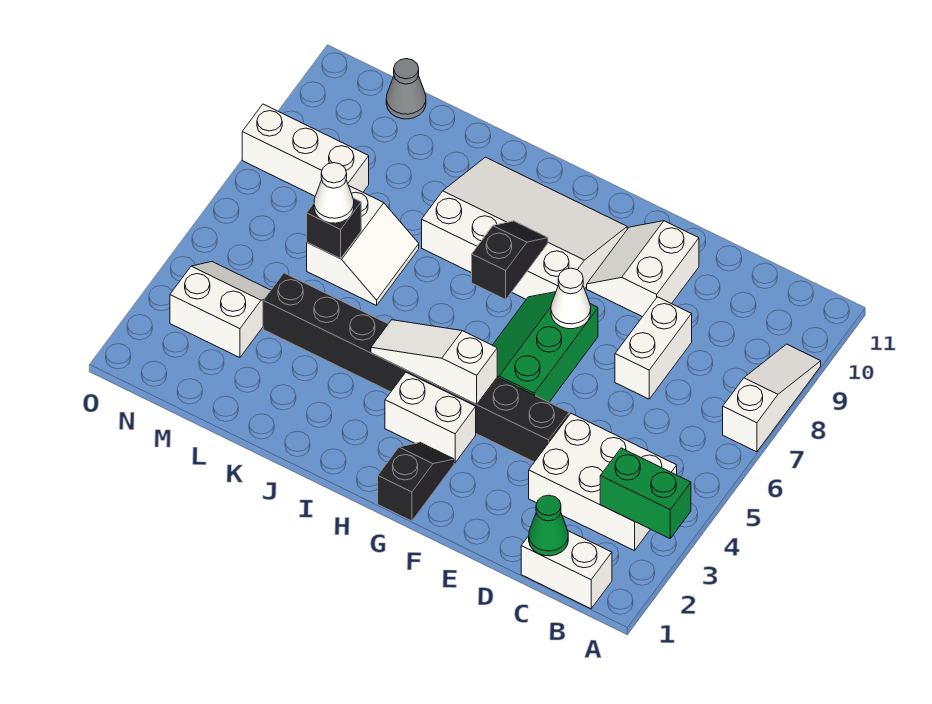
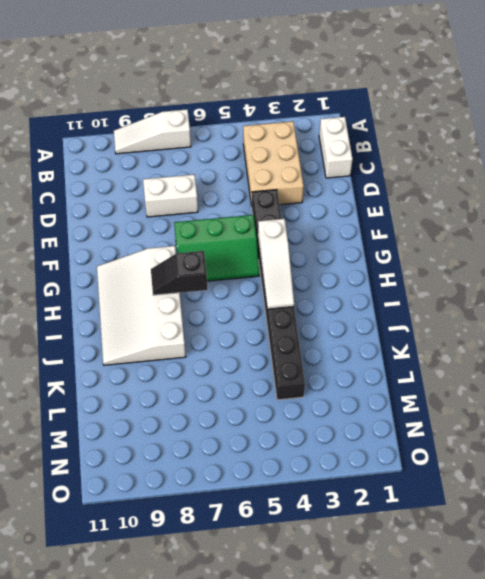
tan 2x3 brick [243,121,304,206] -> white 2x3 brick [529,413,677,551]
none -> white 2x2 slope [587,221,699,317]
none -> black 1x2 slope [378,443,454,521]
none -> white 1x2 brick [385,372,476,463]

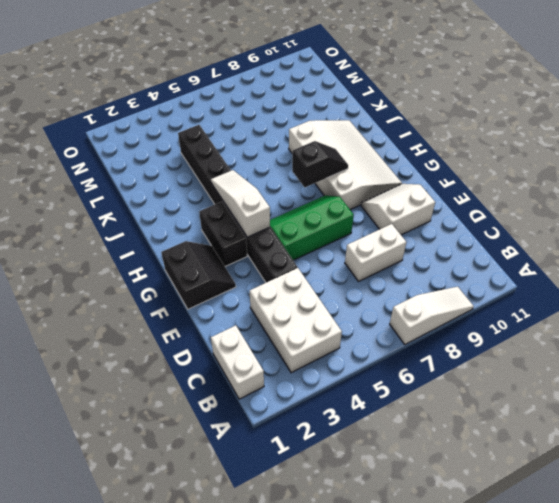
black 2x2 slope [161,241,236,309] -> black 1x2 slope [378,443,454,521]
black 1x2 brick [199,202,247,266] -> white 1x2 brick [385,372,476,463]
none -> white 2x2 slope [307,186,419,305]
none -> white 2x2 slope [170,262,271,358]
none -> white 1x3 brick [242,104,369,196]

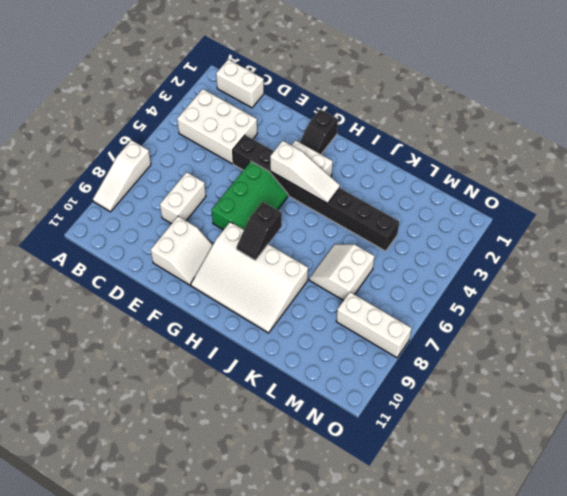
none -> white 2x2 slope [170,262,271,358]
none -> grey 1x1 cone [386,59,426,119]
none -> green 1x2 brick [600,448,691,538]

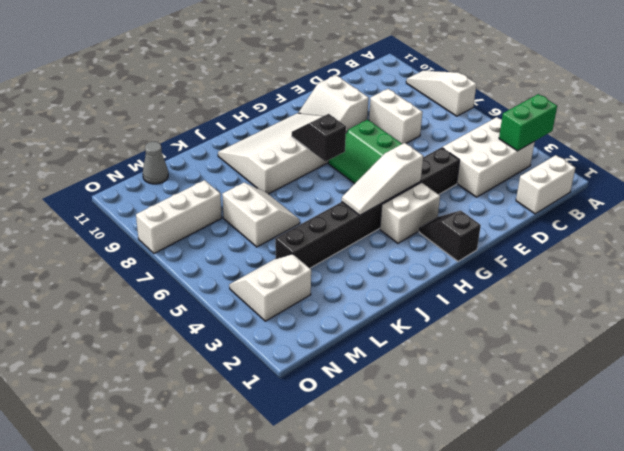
none -> green 1x1 cone [529,495,568,556]
none -> white 1x1 cone [551,268,591,329]
none -> black 1x1 brick [307,198,361,259]

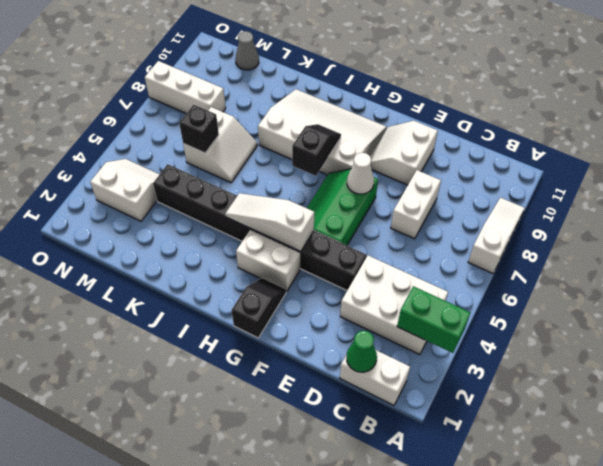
none -> white 1x1 cone [314,163,354,223]

